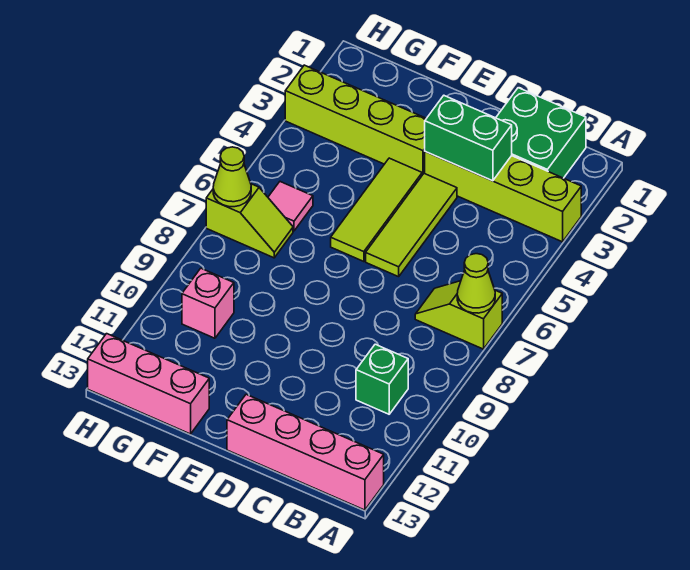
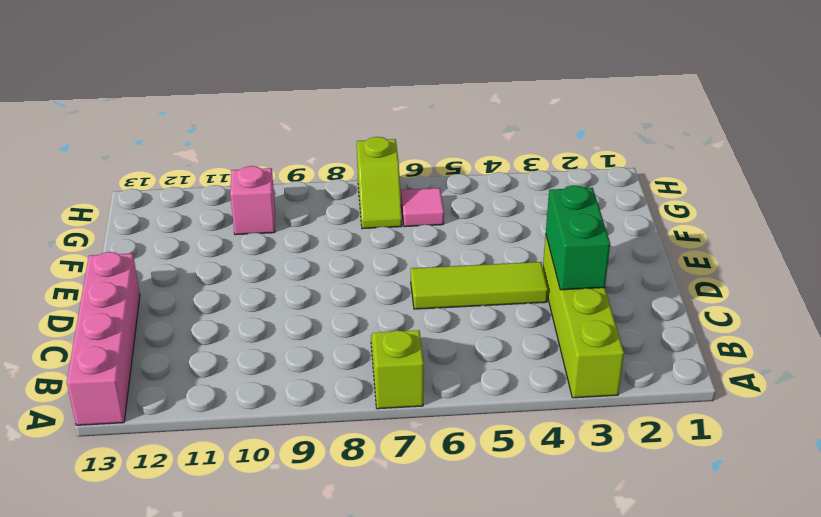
none -> green 2x2 brick [496,88,586,178]
none -> green 1x1 brick [356,344,408,414]
none -> lime 1x4 brick [285,65,426,175]

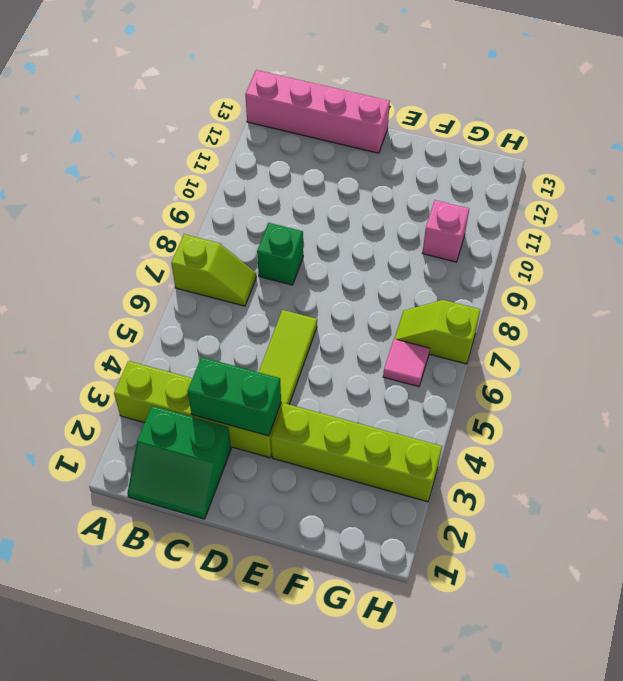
green 2x2 slope [128,406,231,519] -> green 2x2 brick [496,88,586,178]
green 1x1 brick [257,223,303,285] -> green 1x1 brick moved to [356,344,408,414]
none -> lime 1x3 tile [331,158,422,262]
none -> pink 1x3 brick [88,334,209,434]
none -> lime 1x1 cone [457,254,495,313]

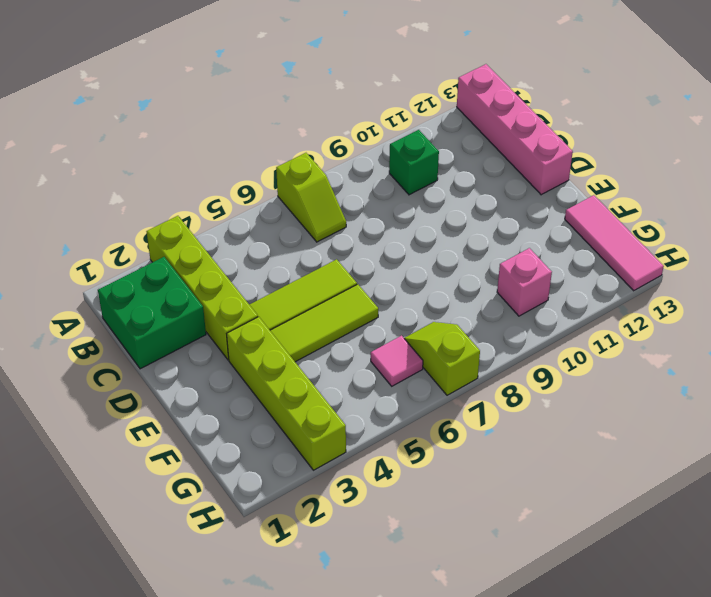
pink 1x3 tile [565,195,664,291] -> pink 1x3 brick [88,334,209,434]
none -> lime 1x1 cone [457,254,495,313]
none -> green 1x2 brick [425,96,512,181]
none -> lime 1x1 cone [213,147,251,207]

